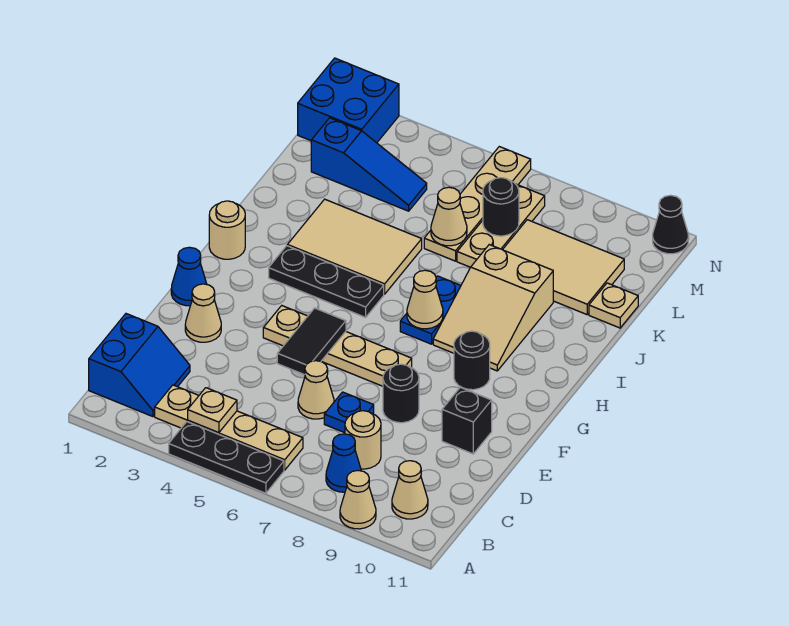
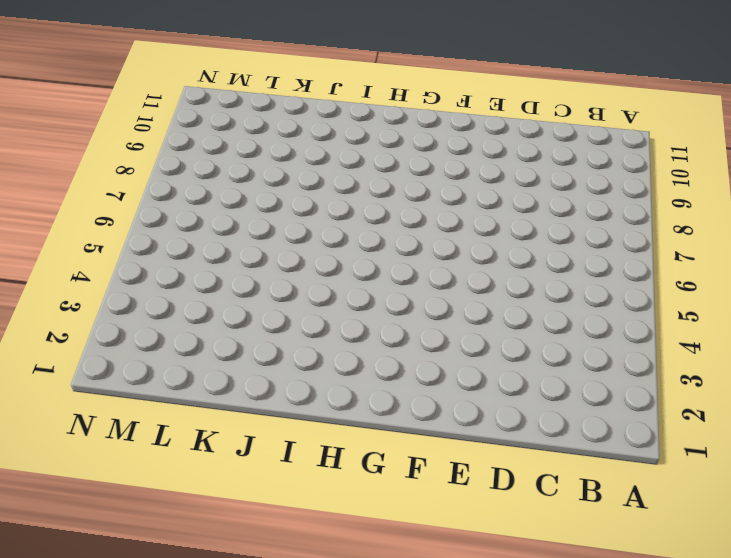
none -> black 1x3 plate [169,422,284,493]
none -> tan 1x1 cone [340,471,376,529]
none -> blue 2x2 slope [89,314,190,417]
none -> tan 1x4 plate [155,385,303,470]

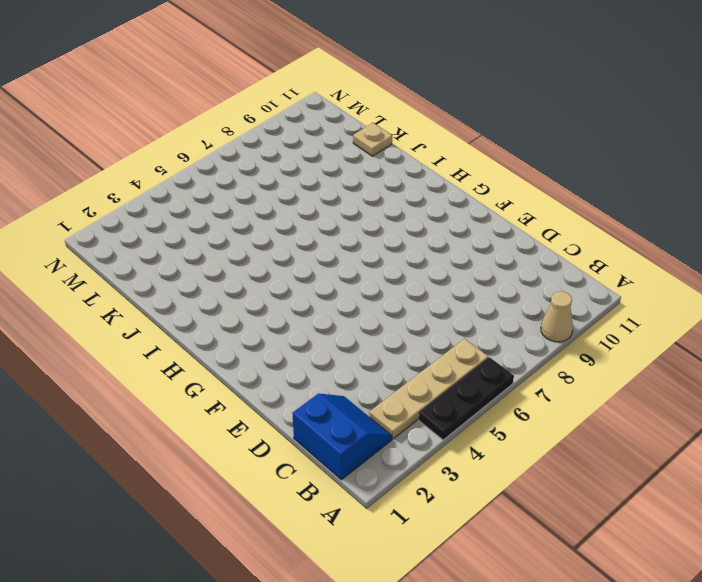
none -> blue 1x1 cone [326,434,361,492]
none -> tan 1x1 cone [392,461,428,519]
none -> tan 1x1 round brick [345,411,381,469]
none -> tan 1x1 cone [298,361,334,419]

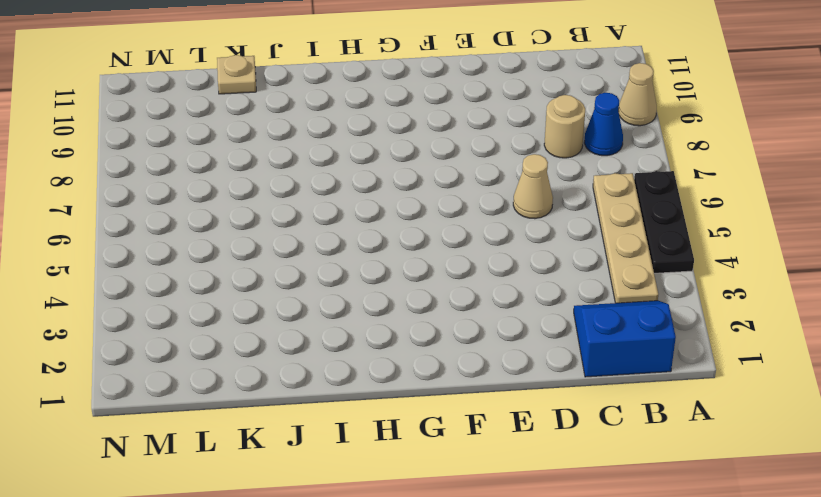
none -> tan 1x1 cone [392,461,428,519]
none -> blue 1x1 plate [324,392,374,433]
none -> tan 1x1 cone [185,284,221,342]
none -> black 1x1 round brick [383,364,419,423]

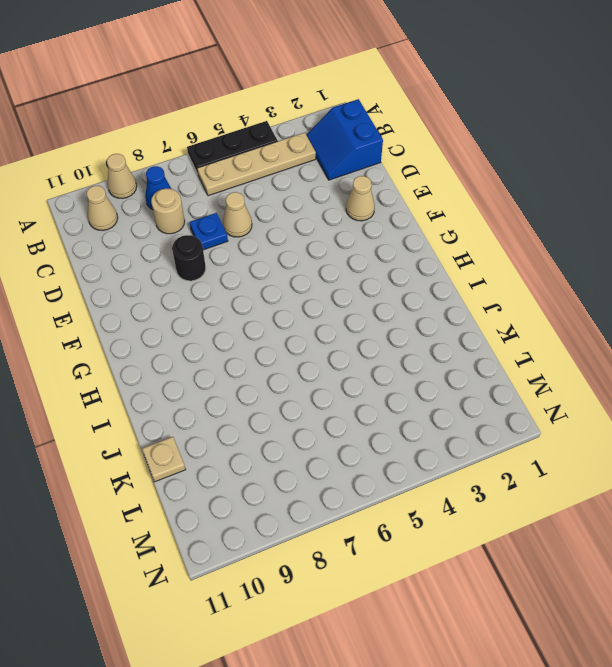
none -> black 1x1 brick [442,387,492,454]
none -> blue 1x1 cone [171,247,207,306]
none -> tan 1x4 plate [263,306,412,386]
none -> black 1x1 round brick [454,331,490,390]

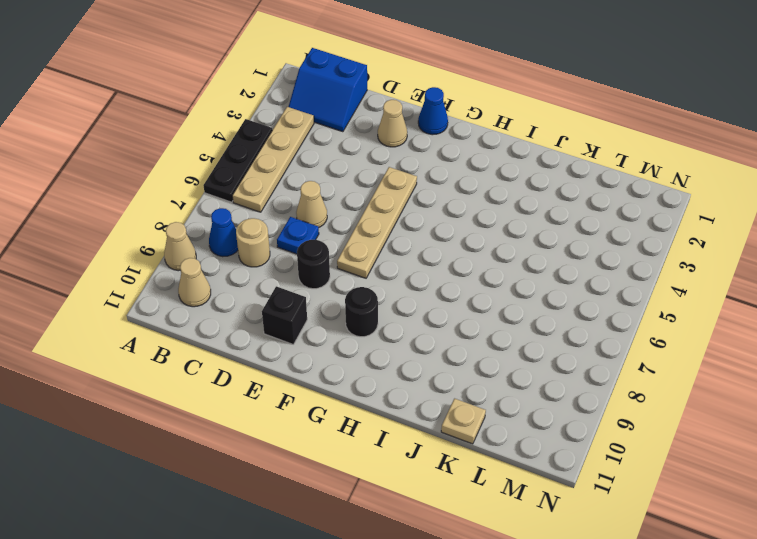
none -> tan 1x1 round brick [209,201,245,259]
none -> black 1x3 plate [269,246,384,317]
none -> blue 1x2 plate [400,276,461,344]
none -> tan 2x3 slope [433,245,553,371]

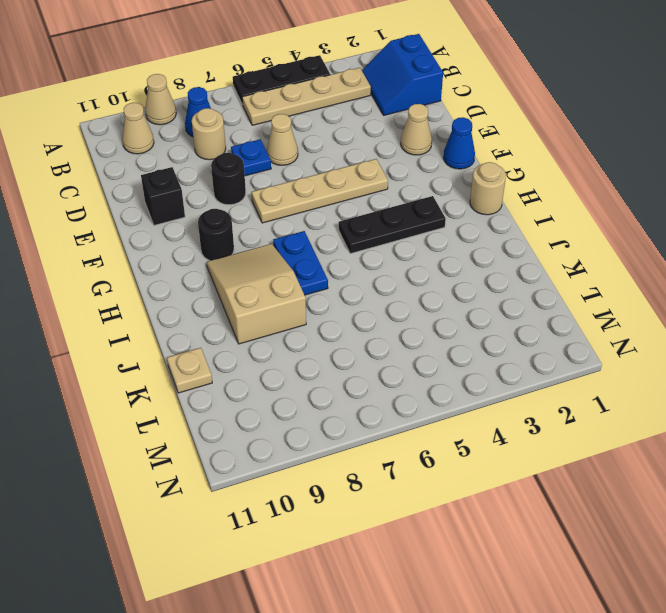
none -> tan 2x3 tile [287,199,422,294]
none -> tan 1x4 plate [424,147,531,261]
none -> tan 1x3 plate [457,184,545,267]
none -> tan 2x3 tile [503,220,624,315]

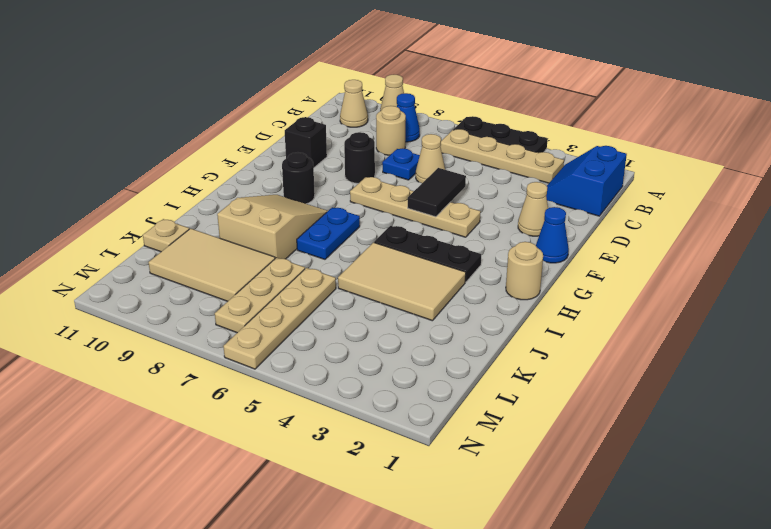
none -> blue 1x3 slope [311,118,427,211]
none -> blue 2x2 brick [298,58,399,143]
none -> black 1x1 cone [653,195,689,254]
none -> tan 1x1 plate [188,388,237,433]

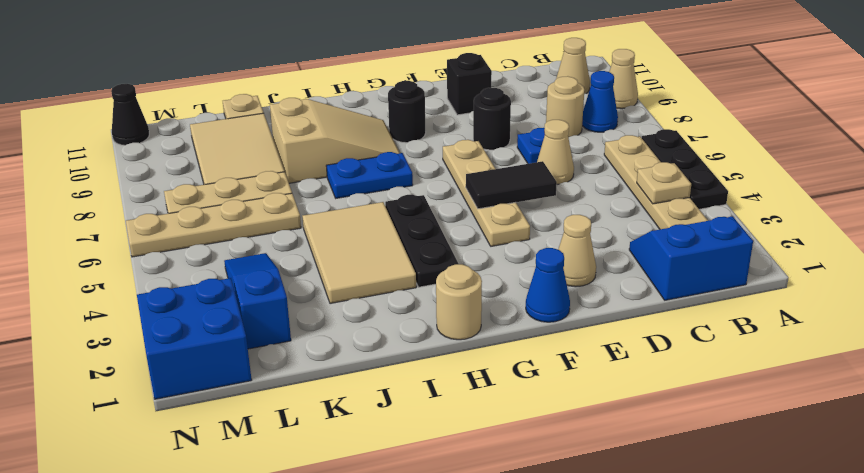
none -> tan 1x1 cone [407,270,443,329]
none -> tan 1x1 cone [431,187,467,246]
none -> black 1x1 round brick [483,178,519,236]

